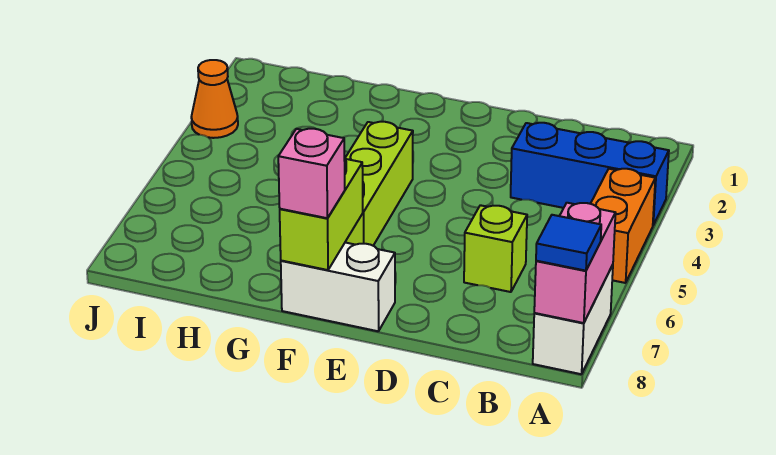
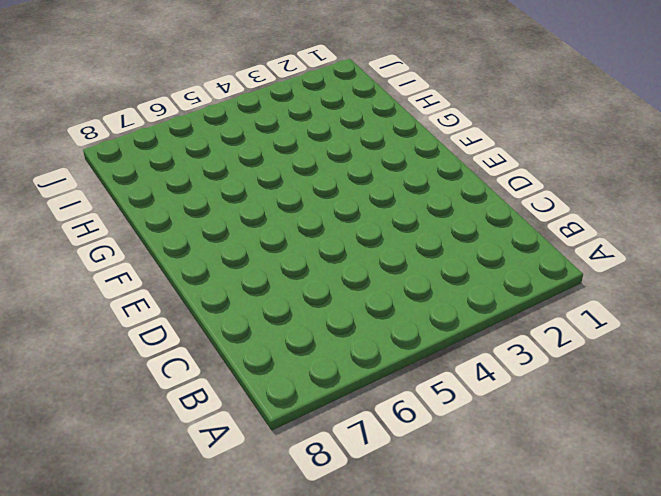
none -> blue 1x3 brick [511,123,669,225]
none -> orange 1x2 brick [591,169,655,283]

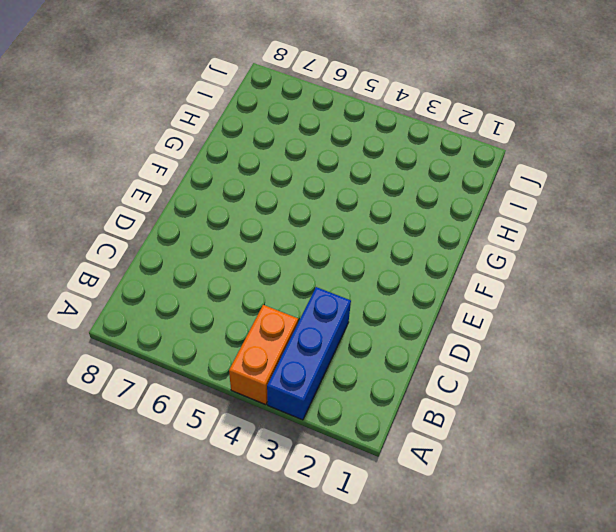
orange 1x2 brick [229,305,298,405] -> orange 1x2 brick turned to [591,169,655,283]
none -> white 1x2 brick [533,265,613,374]
none -> lime 1x1 brick [464,205,527,292]

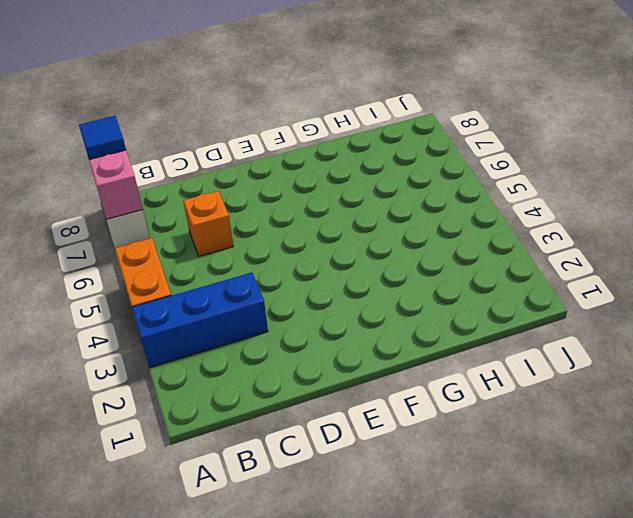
orange 1x1 brick [183,191,233,256] -> lime 1x1 brick [464,205,527,292]
none -> white 1x2 brick [281,243,395,331]
none -> lime 1x3 brick [345,122,413,246]

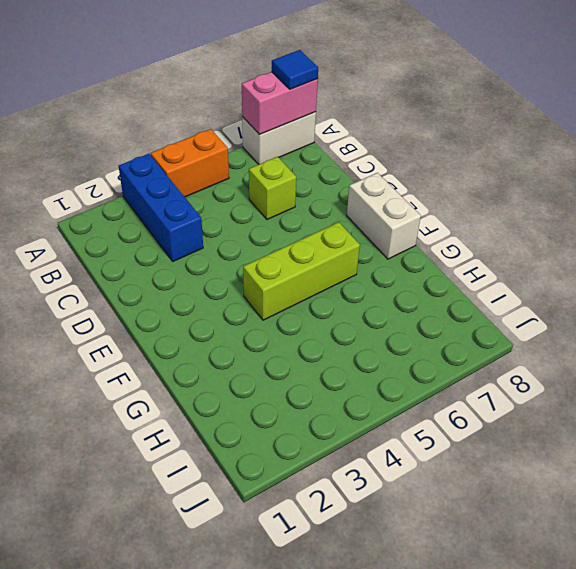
none -> orange 1x1 cone [191,60,238,138]
none -> lime 1x2 brick [280,158,363,270]

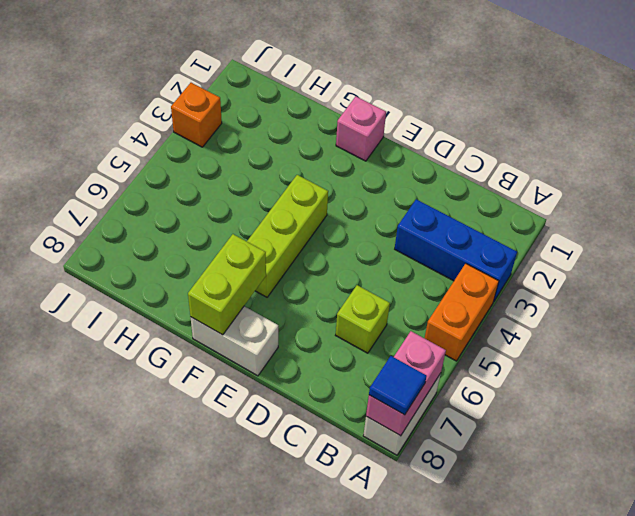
pink 1x1 brick [336,97,386,161] -> pink 1x1 brick moved to [278,129,345,218]
orange 1x1 brick [171,83,222,147] -> orange 1x1 cone [191,60,238,138]

